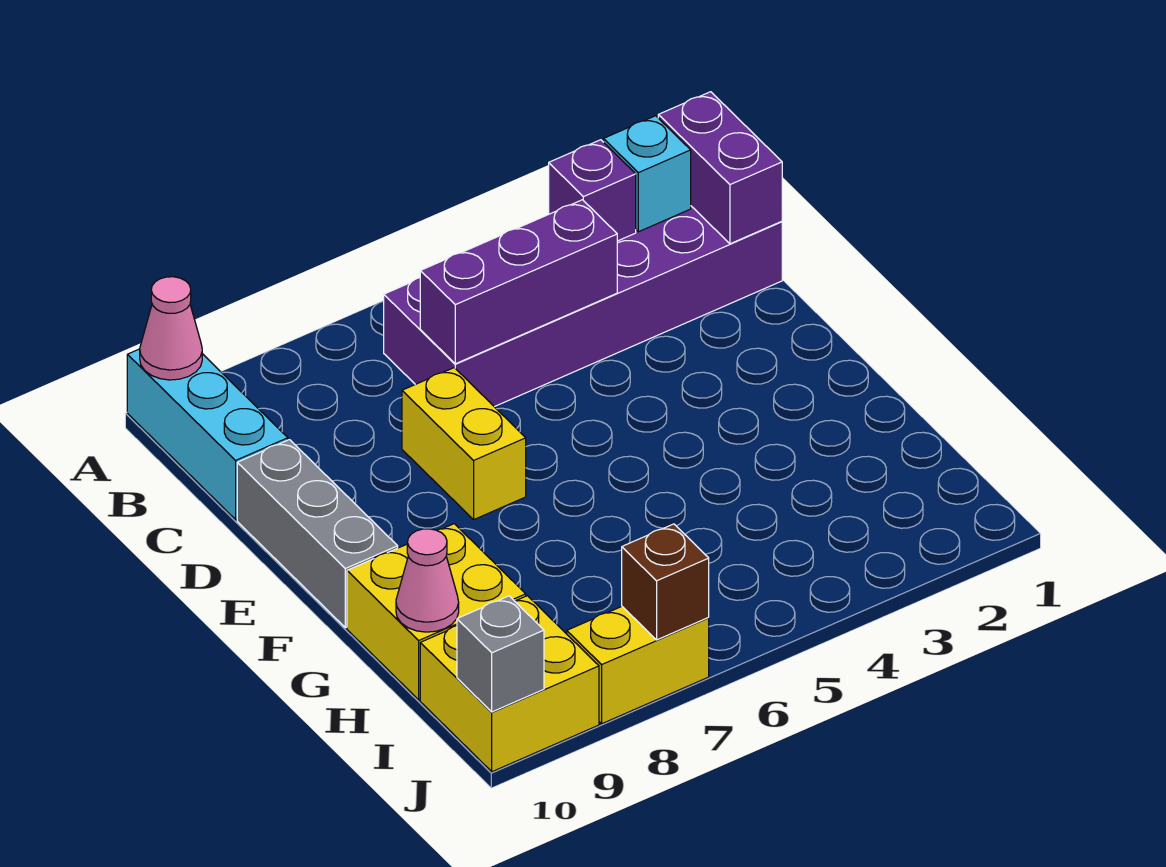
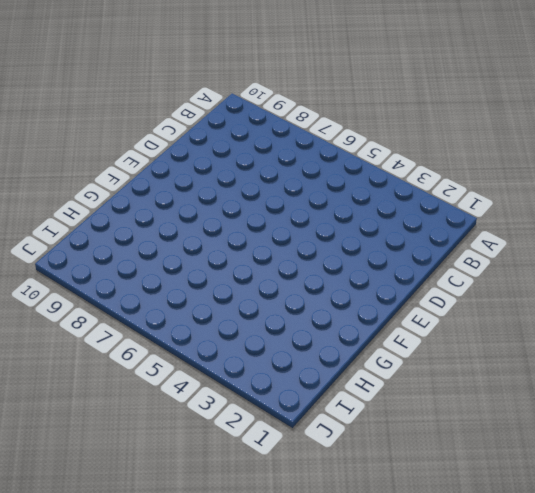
none -> cyan 1x3 brick [127,349,288,519]
none -> purple 2x6 brick [384,206,782,407]
none -> yellow 1x2 brick [402,368,526,519]

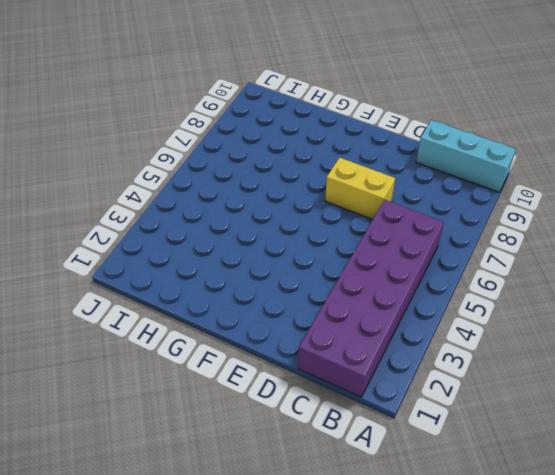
none -> grey 1x3 brick [237,440,398,628]
none -> yellow 2x2 brick [347,524,526,700]
none -> yellow 2x2 brick [420,596,599,772]

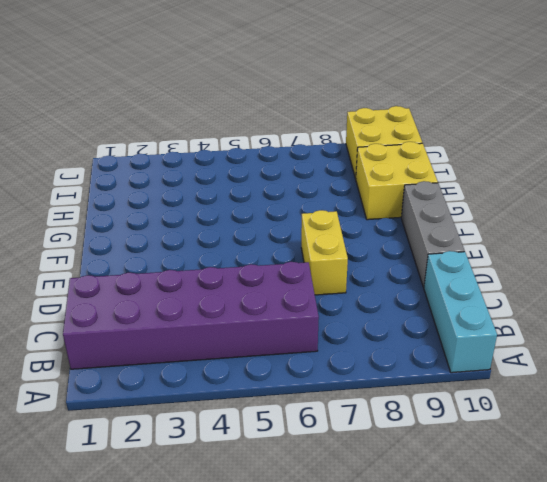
none -> yellow 1x2 brick [567,607,709,724]
none -> pink 1x1 cone [140,277,202,380]
none -> purple 1x2 brick [658,92,782,244]

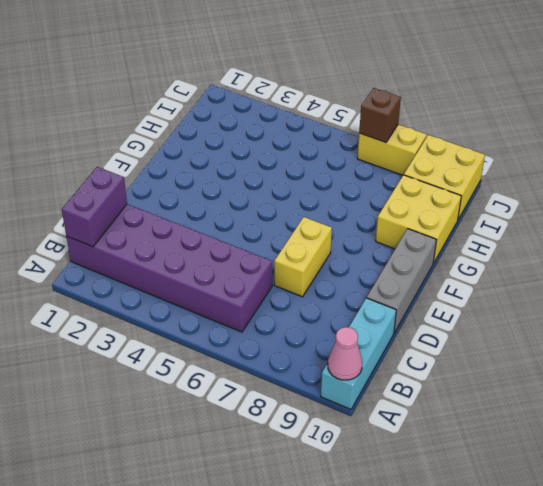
none -> cyan 1x1 brick [604,116,691,232]
none -> purple 1x1 brick [549,140,636,241]
none -> purple 1x3 brick [420,200,617,364]

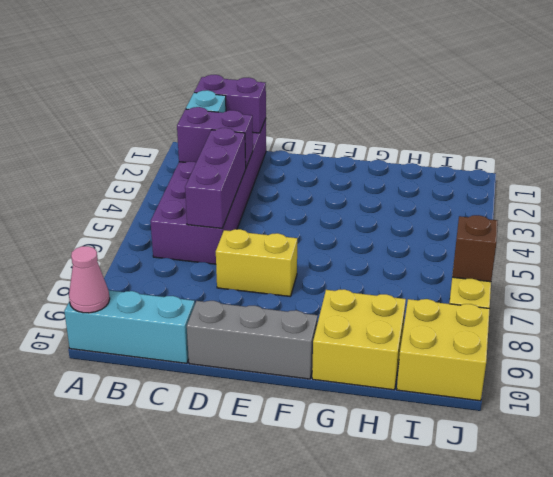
purple 1x2 brick [177,107,253,167] -> purple 1x1 brick [549,140,636,241]
none -> pink 1x1 cone [396,529,459,632]
none -> grey 1x1 brick [457,596,544,712]

